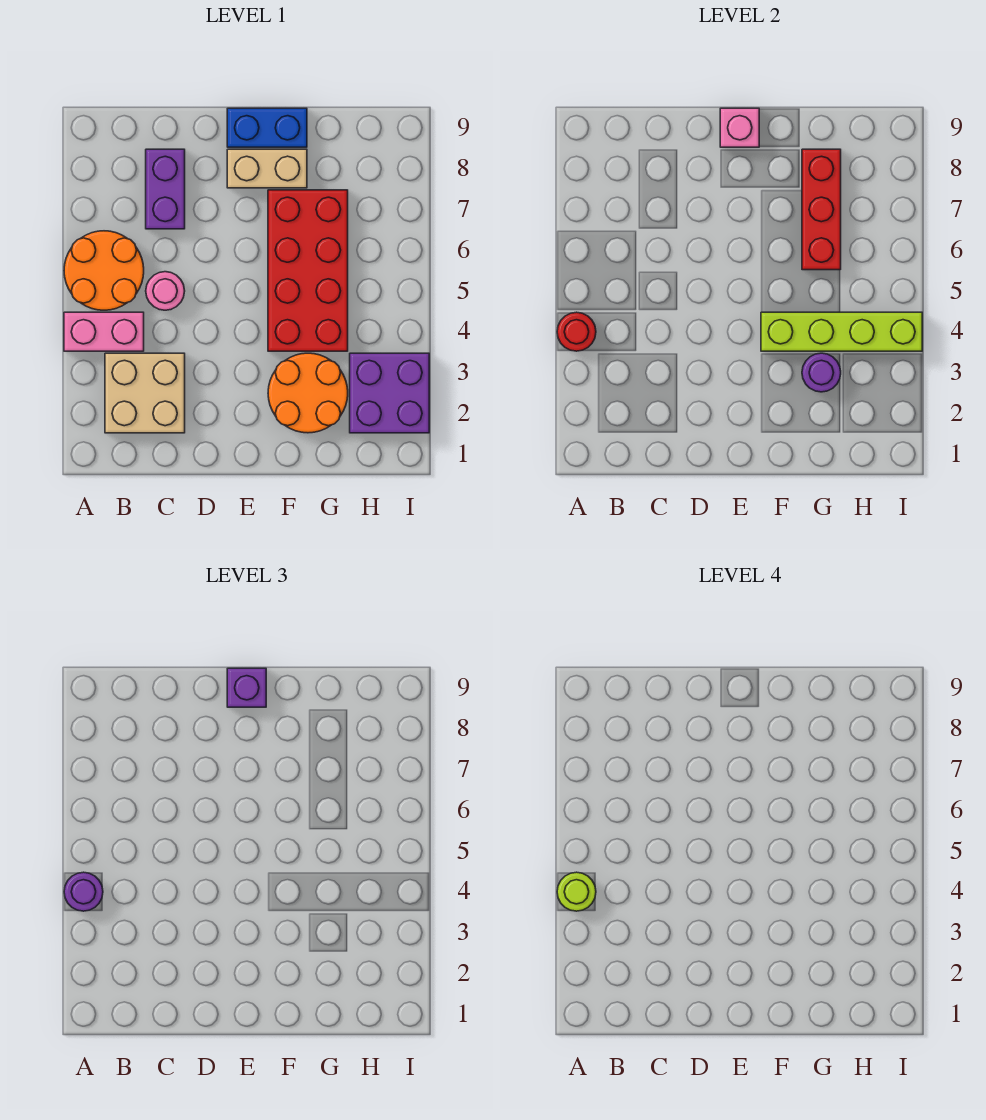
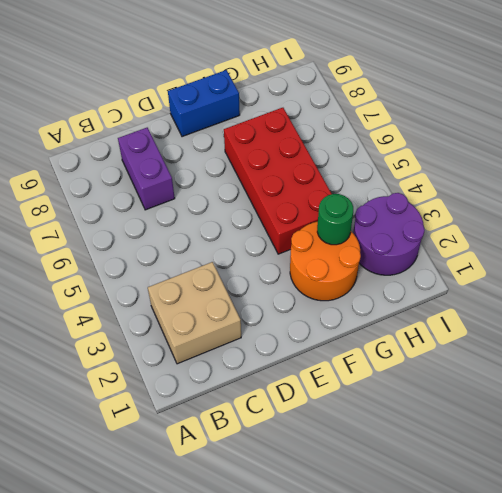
green 1x1 round brick [317,194,353,245] -> purple 1x1 round brick [802,353,841,392]
purple 2x2 round brick [353,193,425,275] -> purple 2x2 brick [350,353,429,433]
none -> pink 1x2 brick [64,312,144,351]
none -> orange 2x2 round brick [64,231,144,310]
none -> pink 1x1 round brick [146,272,185,310]

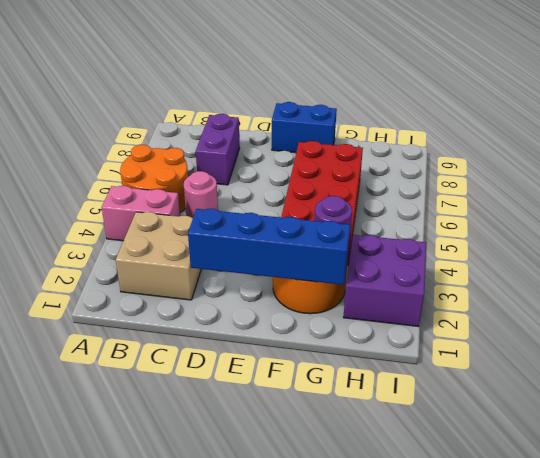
blue 1x4 brick [188,209,350,285] -> none
none -> tan 1x2 brick [227,149,307,188]
none -> red 1x1 round brick [557,312,596,351]
none -> pink 1x1 brick [720,108,759,147]

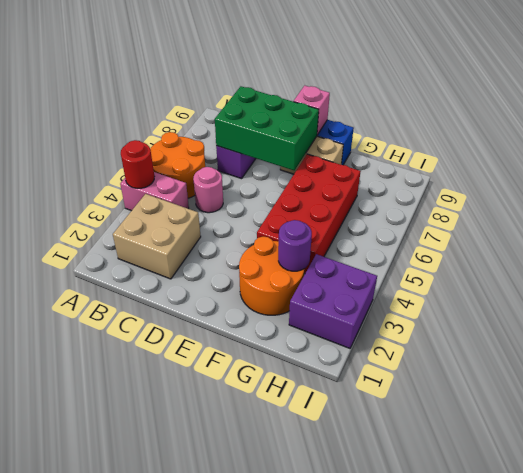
green 2x3 brick [215,86,319,171] -> none
none -> lime 1x4 brick [761,312,922,351]
none -> red 1x3 brick [802,149,841,270]
none -> purple 1x1 round brick [64,872,103,911]

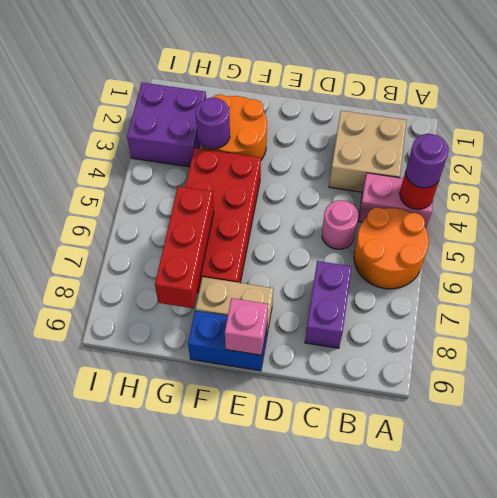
none -> lime 1x4 brick [761,312,922,351]
none -> purple 1x1 brick [227,668,266,707]
none -> lime 1x1 round brick [557,872,596,911]

